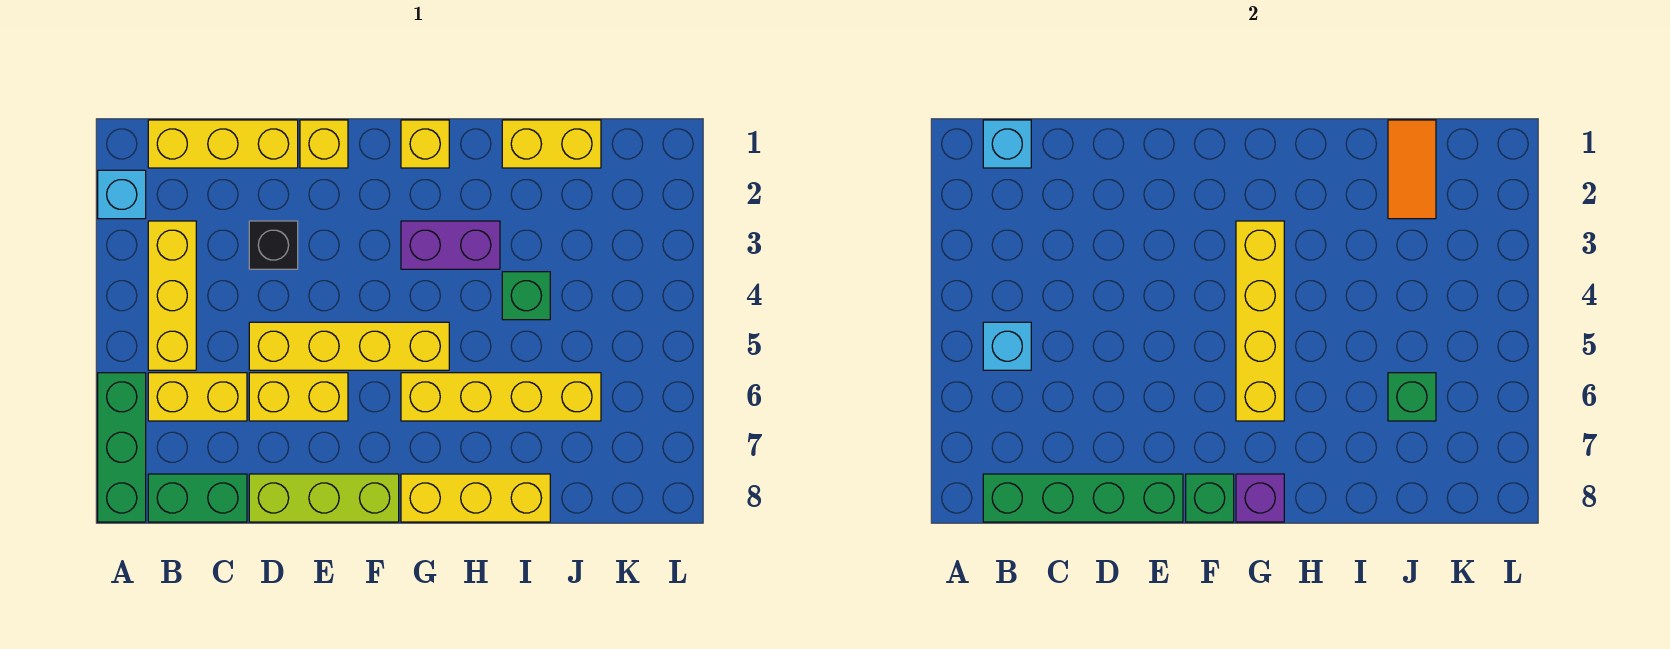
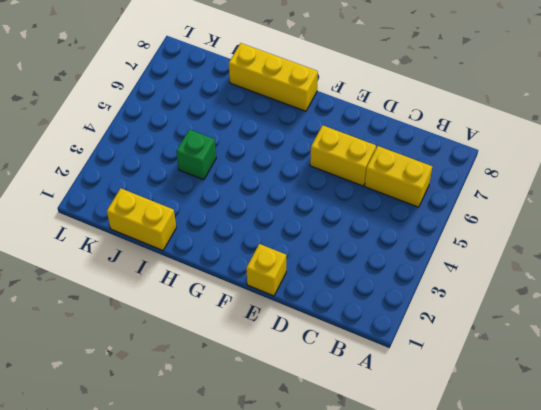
none -> cyan 1x1 brick [98,170,146,219]
none -> green 1x3 brick [98,373,146,522]
none -> yellow 1x3 brick [148,120,298,168]

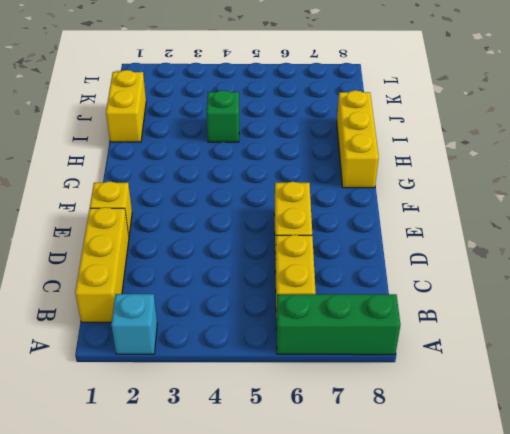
none -> yellow 1x3 brick [148,221,196,370]
none -> green 1x2 brick [148,474,247,522]
none -> black 1x1 brick [249,221,298,269]

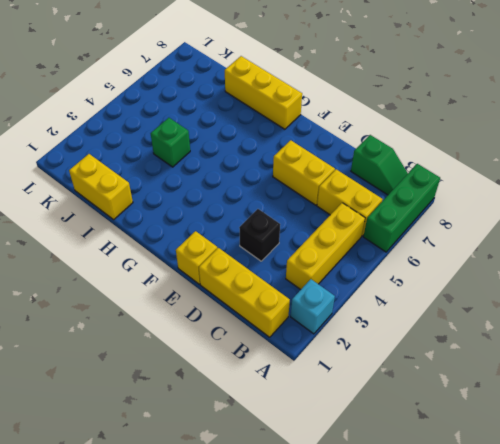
green 1x2 slope [351,135,408,195] -> green 1x2 brick [148,474,247,522]
none -> yellow 1x4 brick [249,322,449,370]
none -> lime 1x3 brick [249,474,399,522]
none -> yellow 1x1 brick [401,120,449,168]

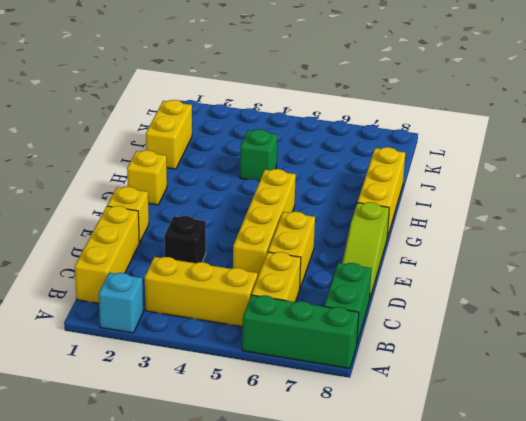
lime 1x3 slope [342,202,389,300] -> lime 1x3 brick [249,474,399,522]
none -> purple 1x2 brick [401,221,500,269]
none -> yellow 1x4 brick [401,373,601,421]
none -> cyan 1x1 brick [983,120,1031,168]

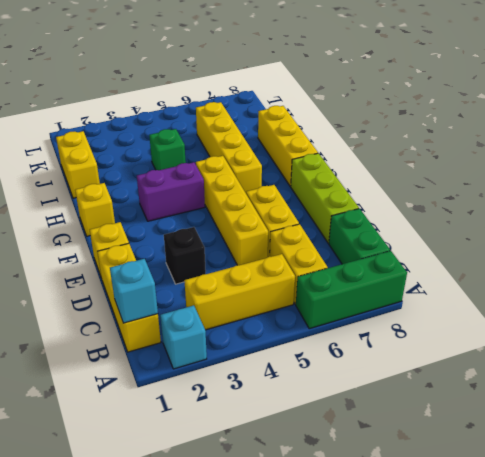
purple 1x2 brick [137,162,205,221] -> purple 1x2 brick turned to [401,221,500,269]
none -> cyan 1x1 brick [983,322,1031,370]
none -> green 1x4 brick [983,474,1183,522]
none -> green 1x1 brick [1186,474,1234,522]

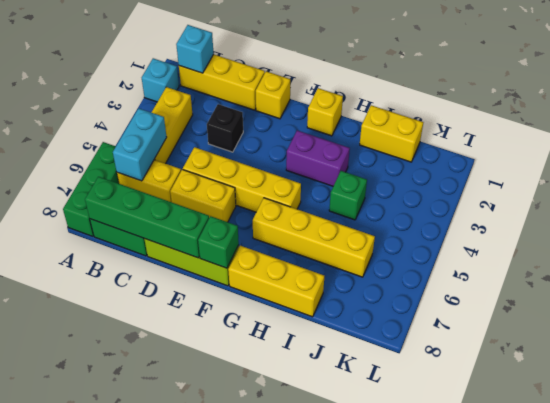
cyan 1x2 brick [113,108,167,181] -> cyan 1x1 brick [983,322,1031,370]
none -> yellow 1x4 brick [1236,221,1284,421]
none -> purple 1x1 brick [1236,474,1284,522]
none -> orange 1x2 tile [1388,120,1436,219]

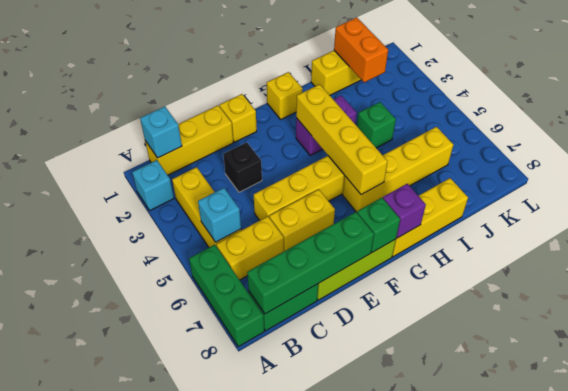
orange 1x2 brick [334,17,388,83] -> orange 1x2 tile [1388,120,1436,219]
none -> green 1x1 brick [1388,373,1436,421]

